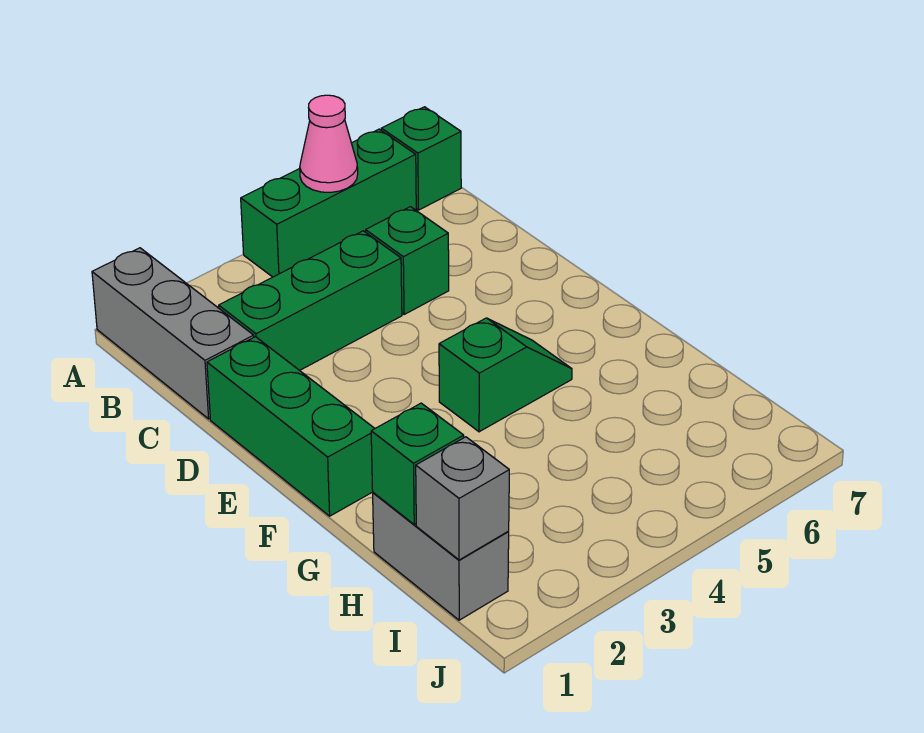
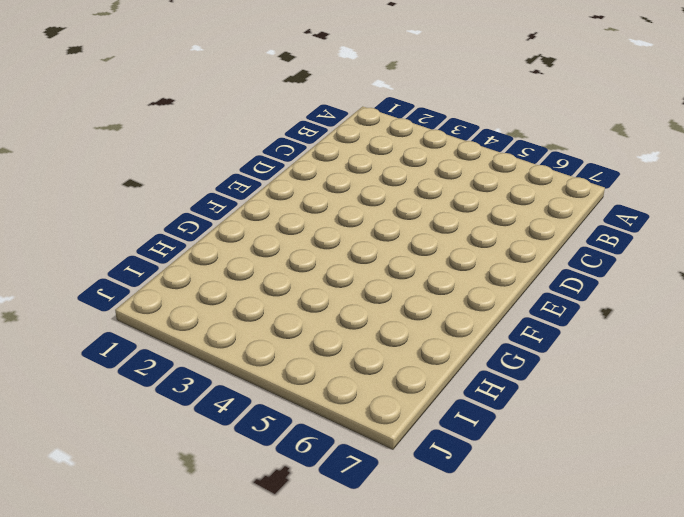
none -> grey 1x3 brick [92,248,254,419]
none -> green 1x3 brick [241,129,416,277]

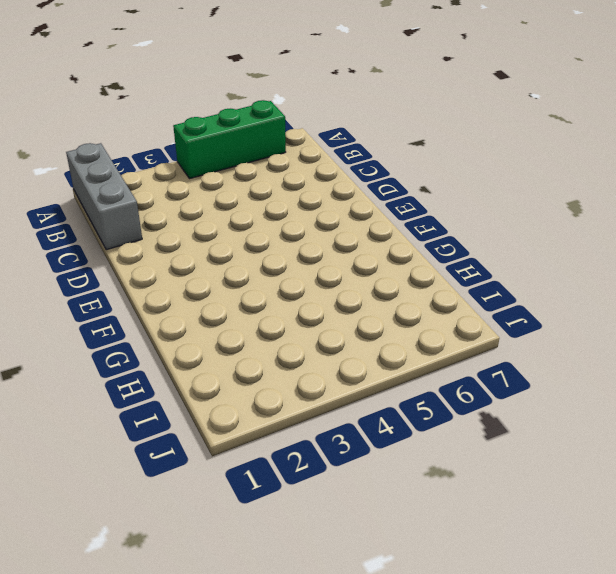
none -> green 1x1 brick [381,107,461,210]
none -> green 1x3 brick [219,231,402,370]

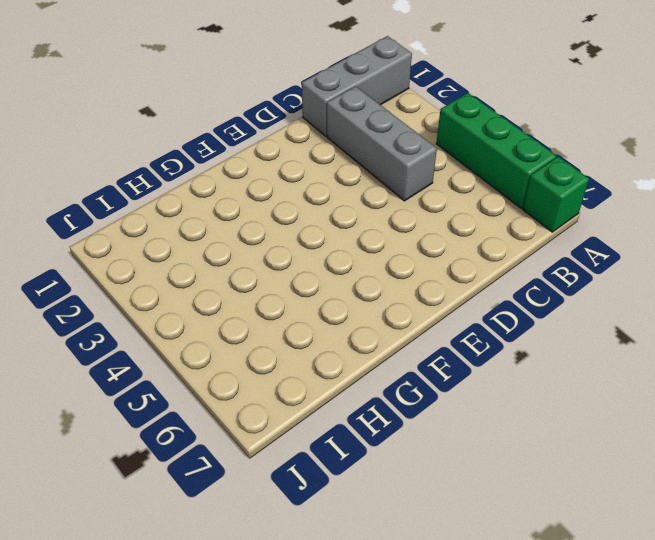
grey 1x3 brick [327,86,437,201] -> green 1x3 brick [219,231,402,370]
none -> green 1x1 brick [366,207,449,314]
none -> green 1x3 brick [207,337,375,516]

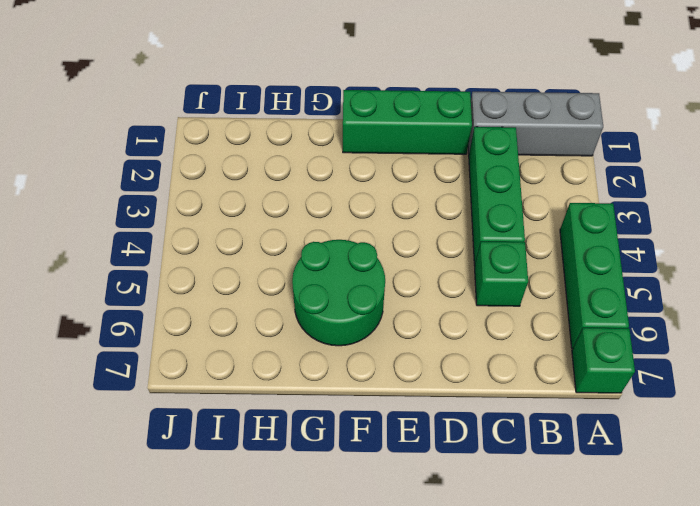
green 2x2 round brick [292,240,385,346] -> green 1x2 slope [439,318,572,432]
none -> grey 1x2 brick [373,493,509,620]
none -> pink 1x1 cone [300,95,358,192]

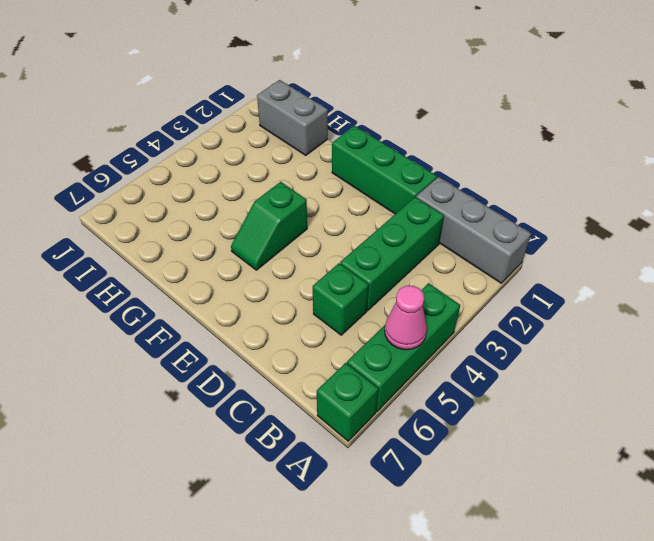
none -> green 1x1 brick [371,403,464,525]
none -> grey 1x1 brick [416,437,509,560]

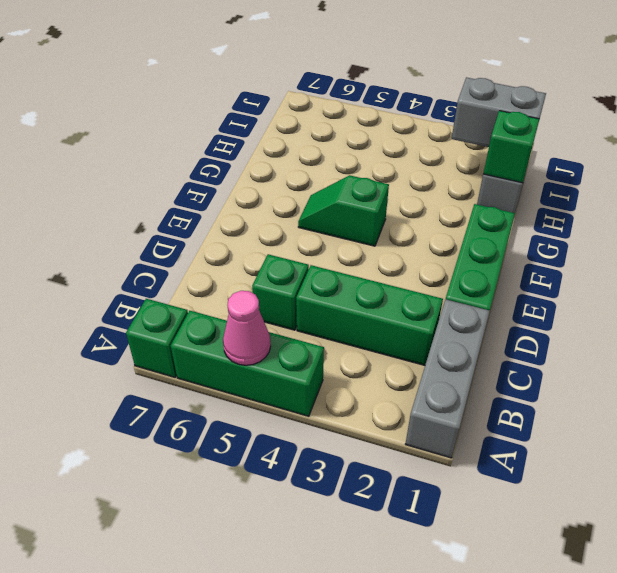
grey 1x2 brick [452,77,546,147] -> grey 1x1 brick [416,437,509,560]

